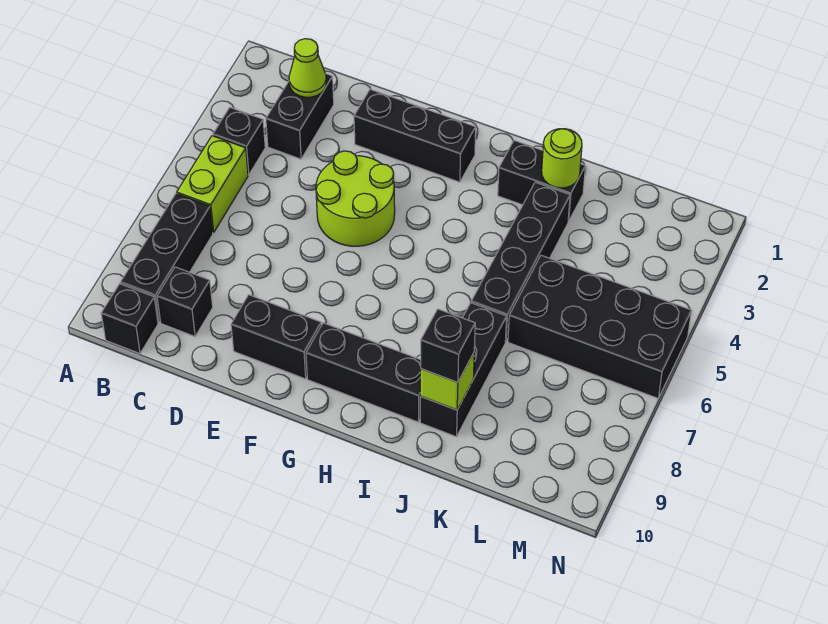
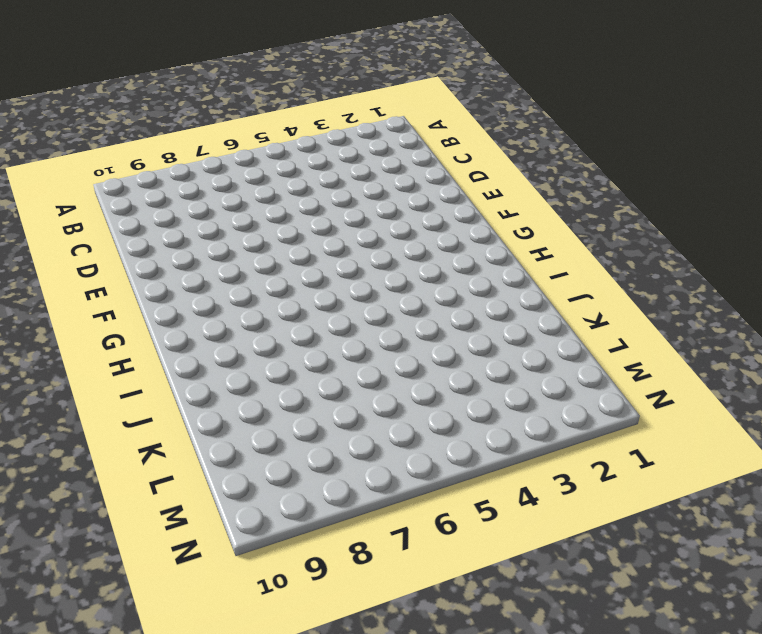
none -> black 1x1 brick [213,107,265,175]
none -> lime 1x2 brick [177,136,248,233]
none -> black 1x3 brick [121,194,213,323]

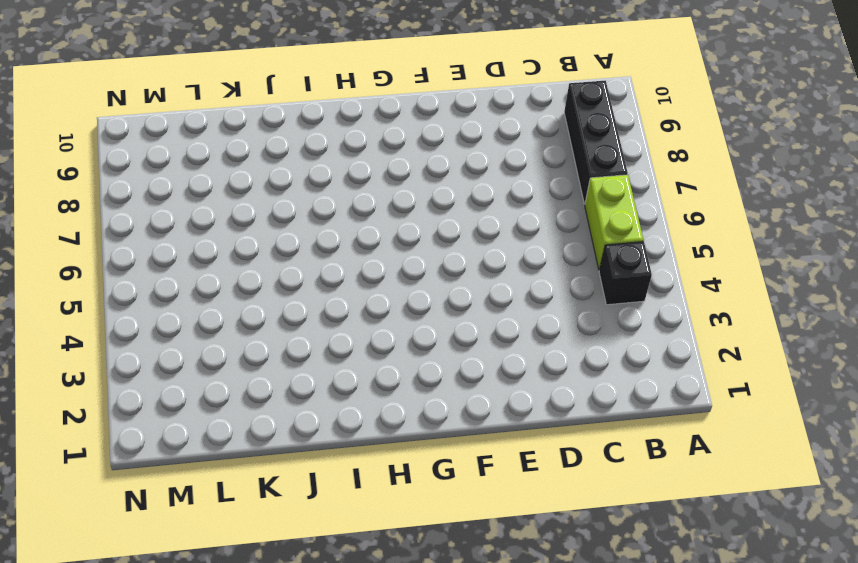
none -> black 1x1 brick [101,284,158,354]
none -> black 1x2 brick [266,73,334,159]
none -> black 1x1 brick [157,267,213,336]

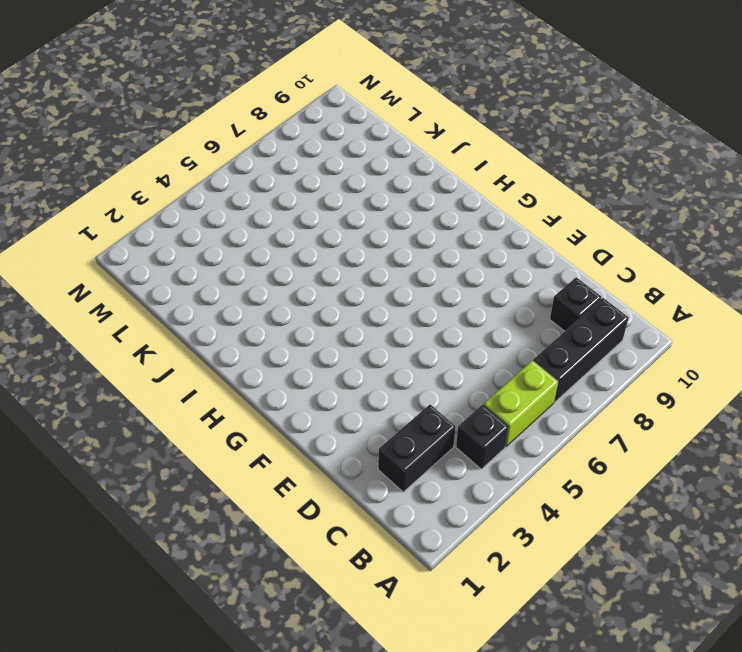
none -> black 1x1 brick [101,284,158,354]
none -> black 1x3 brick [354,89,476,182]
none -> lime 2x2 round brick [316,151,395,246]

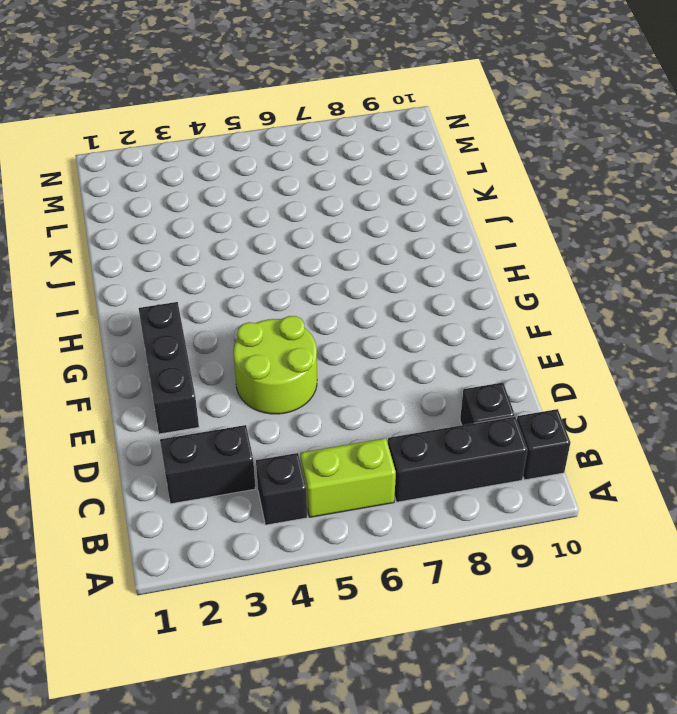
none -> black 1x2 brick [231,295,321,379]
none -> black 1x3 brick [306,323,421,422]
none -> black 1x2 brick [498,140,585,221]

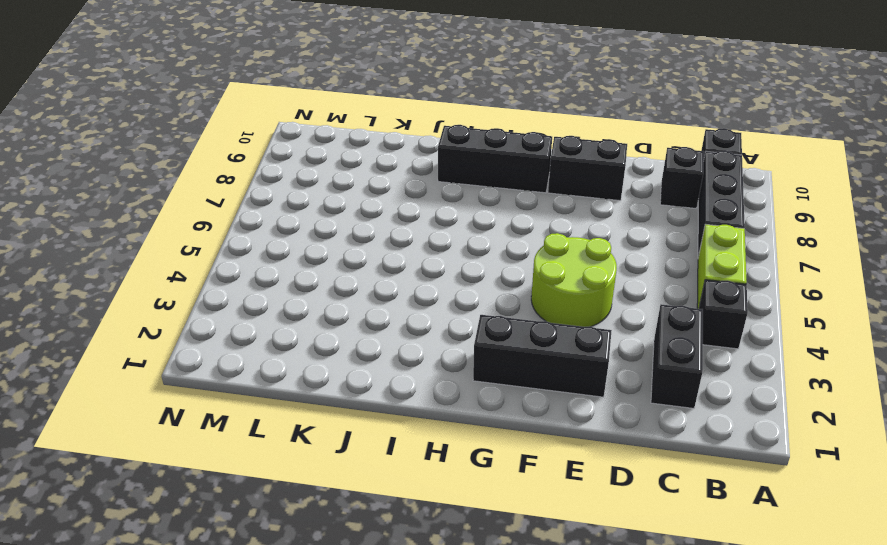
none -> black 1x2 brick [498,140,585,221]
none -> black 1x4 brick [471,182,570,342]
none -> black 1x3 brick [420,303,507,437]

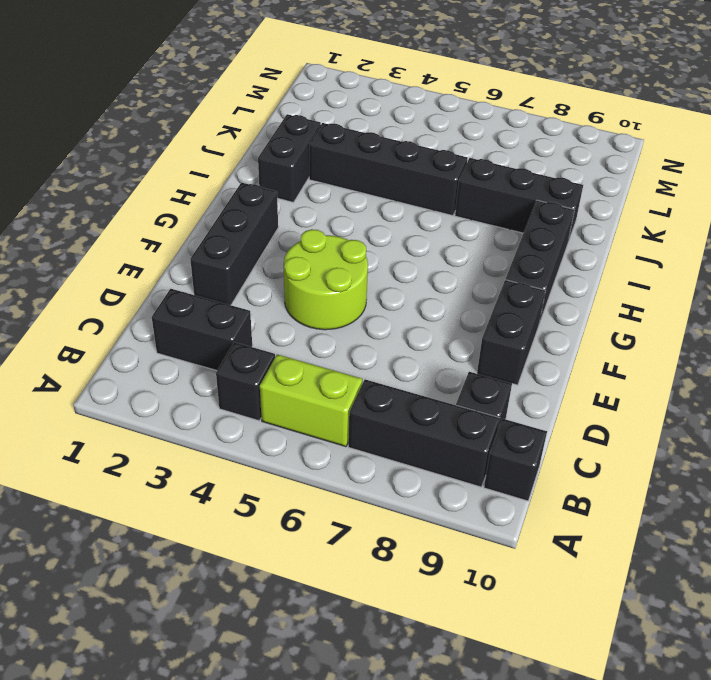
none -> black 2x4 brick [508,255,692,398]
none -> lime 1x1 cone [289,39,326,97]
none -> lime 1x1 round brick [542,129,582,188]

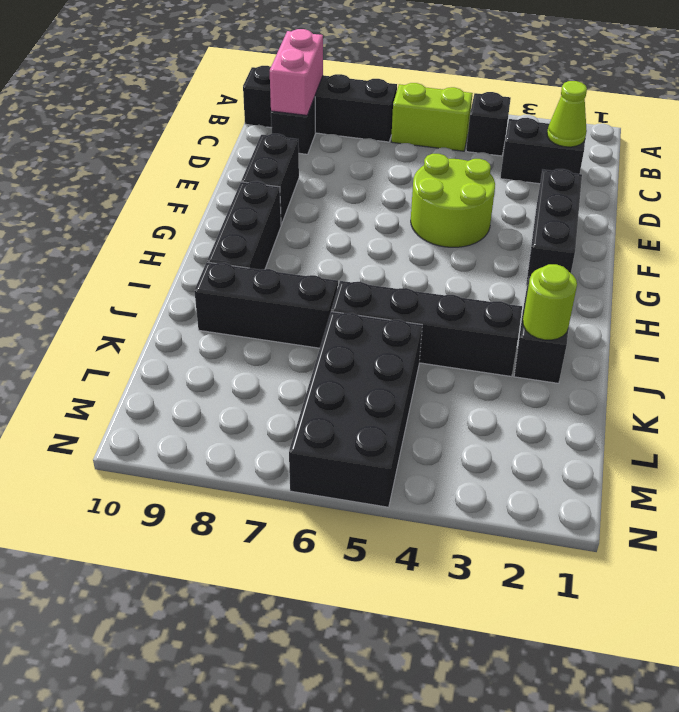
pink 1x2 brick [270,29,323,115] -> none
none -> lime 1x1 brick [420,353,474,410]
none -> black 1x1 brick [421,309,475,382]

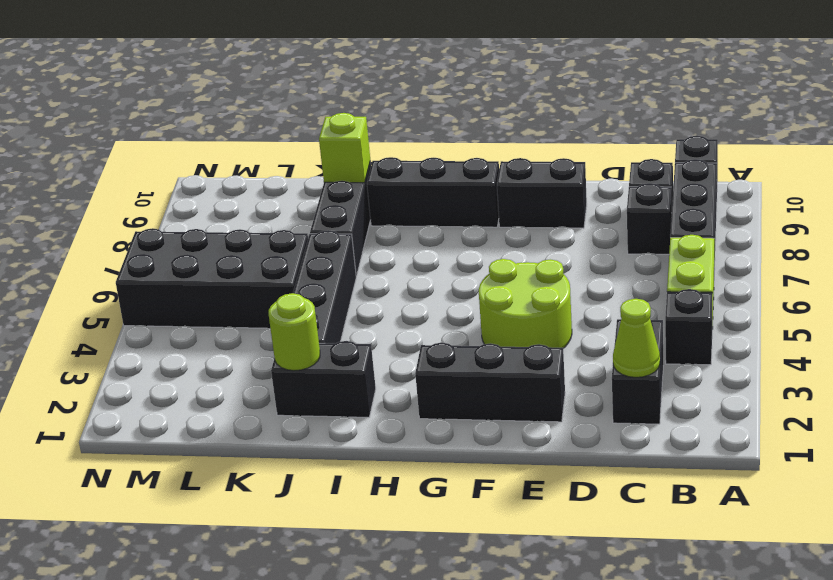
black 1x1 brick [627,183,672,254] -> black 1x1 brick moved to [421,309,475,382]

